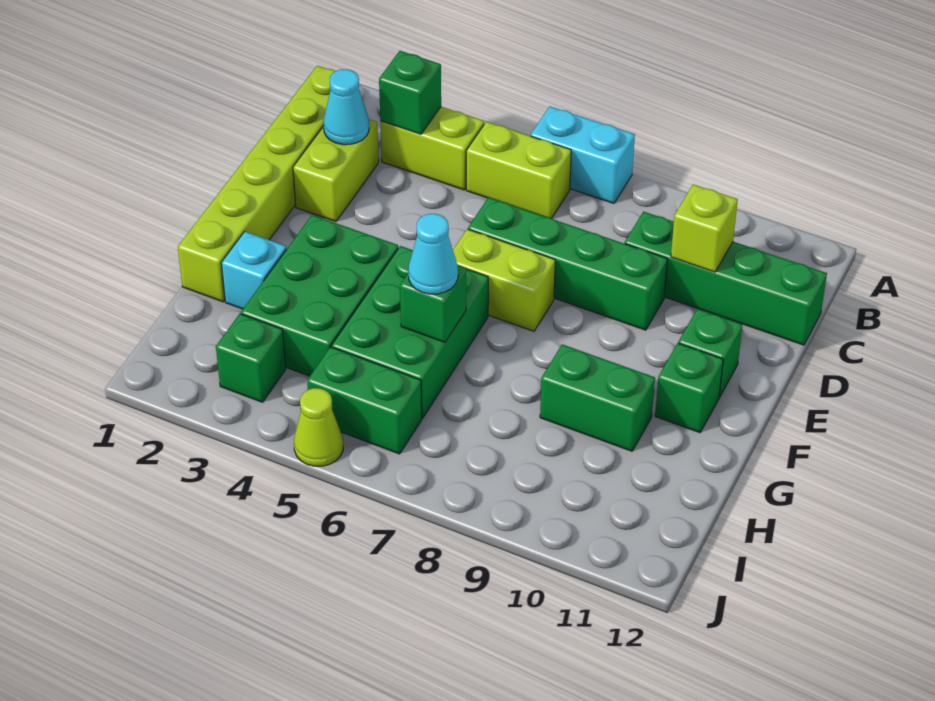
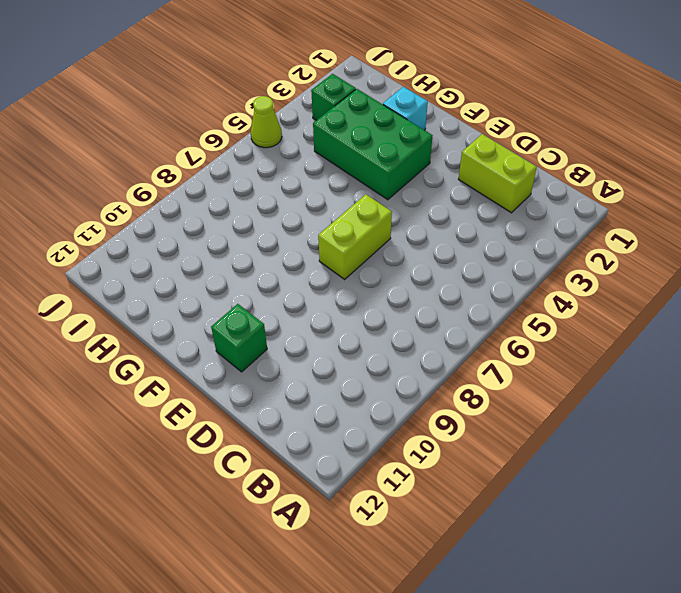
none -> cyan 1x2 brick [531,107,635,203]
none -> lime 1x6 brick [178,66,335,302]
none -> lime 1x2 brick [380,107,484,190]

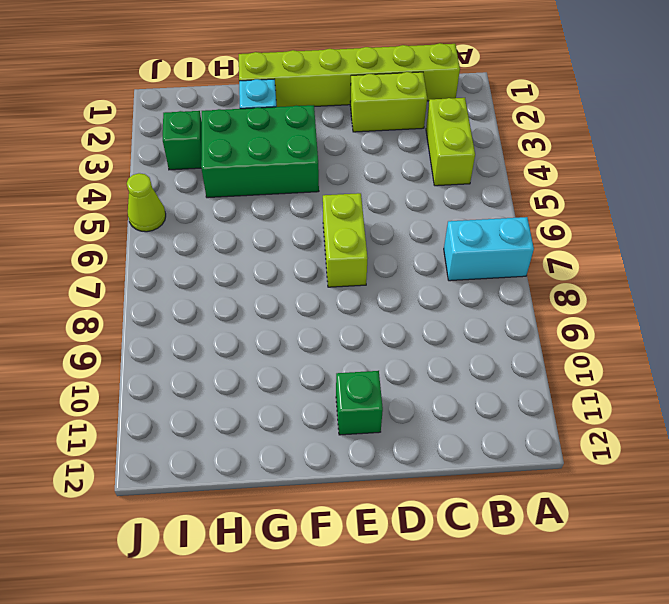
cyan 1x2 brick [444,217,534,281] -> cyan 1x2 brick turned to [531,107,635,203]
none -> lime 1x2 brick [466,122,571,218]
none -> green 1x4 brick [625,211,827,345]
none -> green 1x4 brick [468,197,668,330]

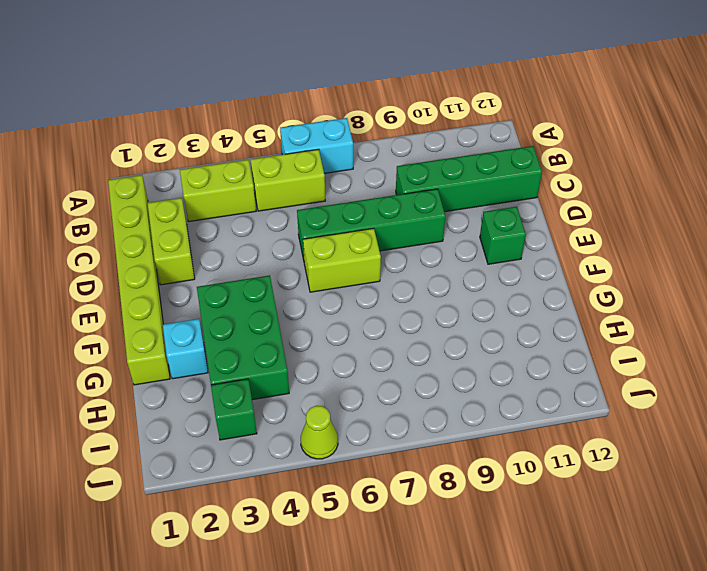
none -> green 2x3 brick [332,246,488,418]
none -> green 1x1 brick [655,343,723,433]
none -> green 1x2 brick [540,344,655,451]

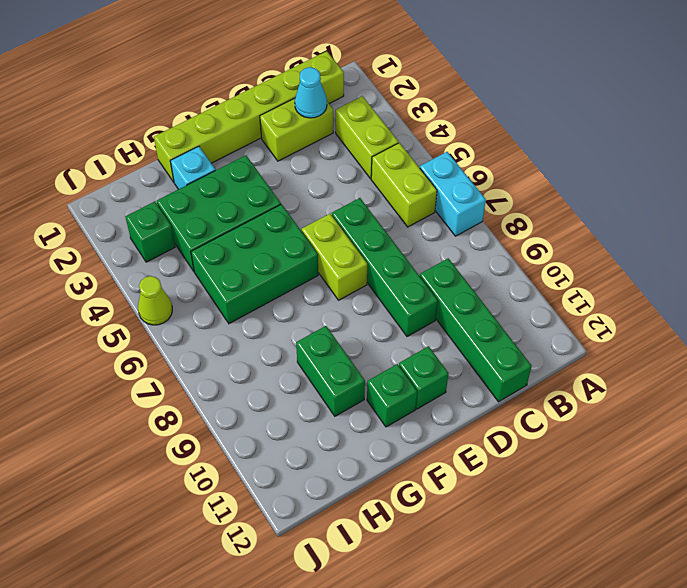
none -> green 1x2 brick [307,347,422,454]
none -> green 1x1 brick [379,51,441,134]
none -> lime 1x1 brick [671,184,738,272]

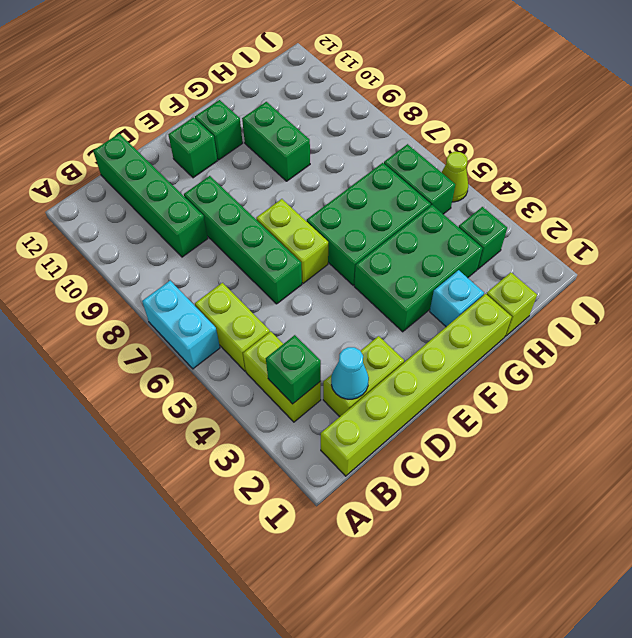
lime 1x1 brick [487,273,537,336] -> lime 1x1 brick moved to [671,184,738,272]
none -> green 1x1 brick [400,265,466,342]
none -> cyan 1x1 cone [408,214,458,294]

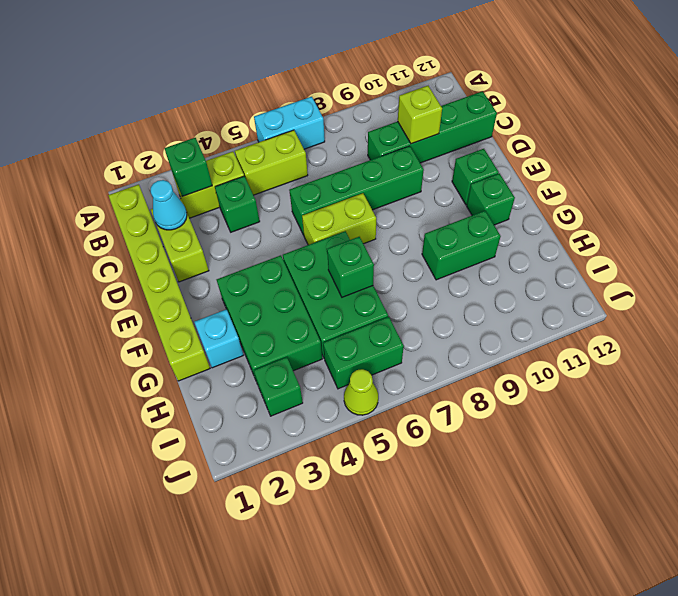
green 1x1 brick [215,176,260,232] -> none
none -> cyan 1x1 cone [408,214,458,294]

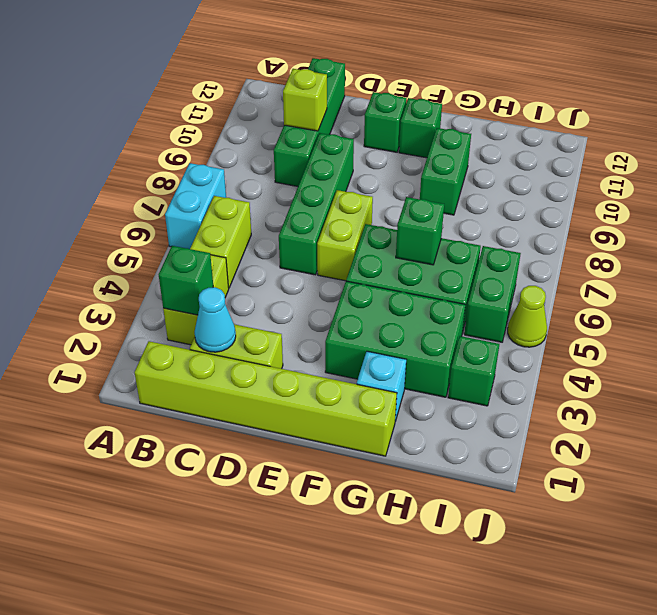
none -> cyan 1x1 cone [408,214,458,294]

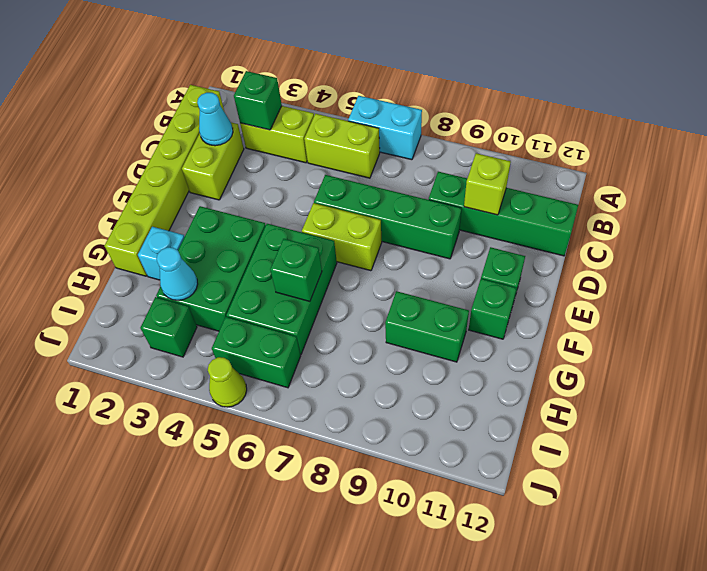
cyan 1x1 cone [156,247,198,300] -> cyan 1x1 cone moved to [408,214,458,294]

